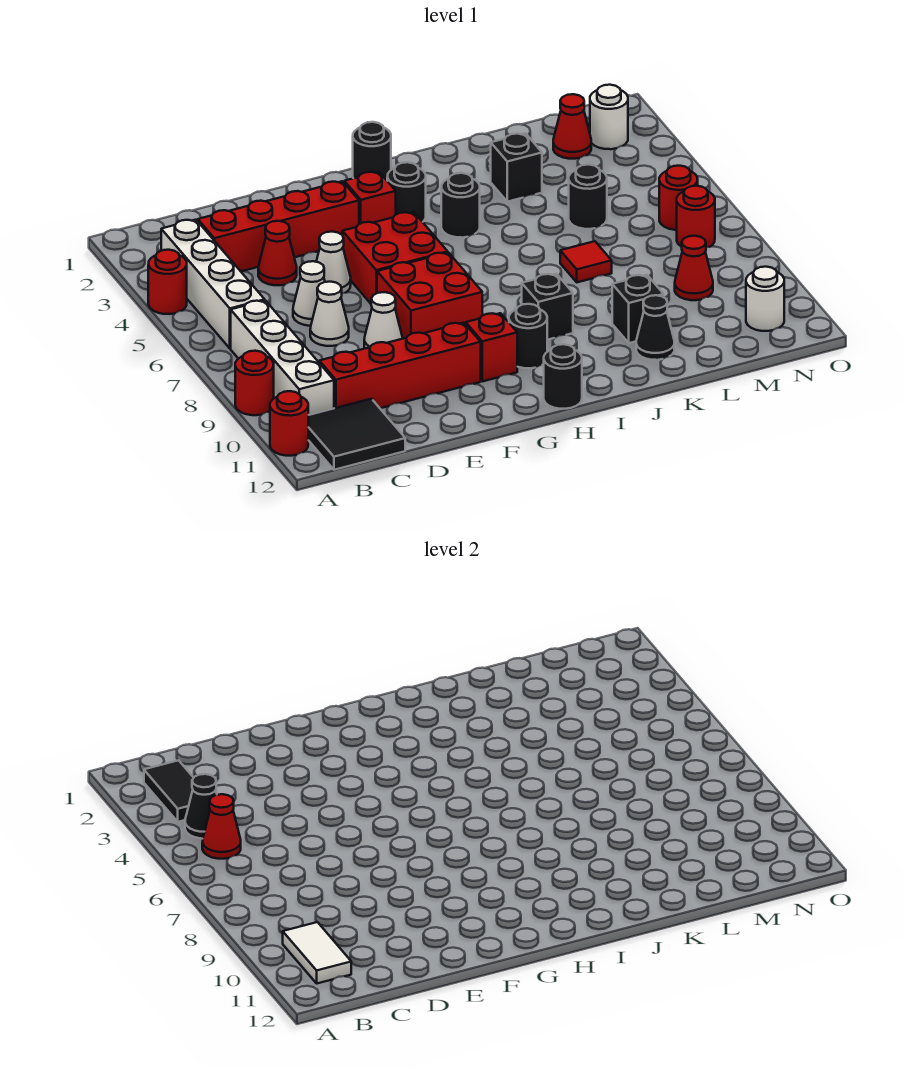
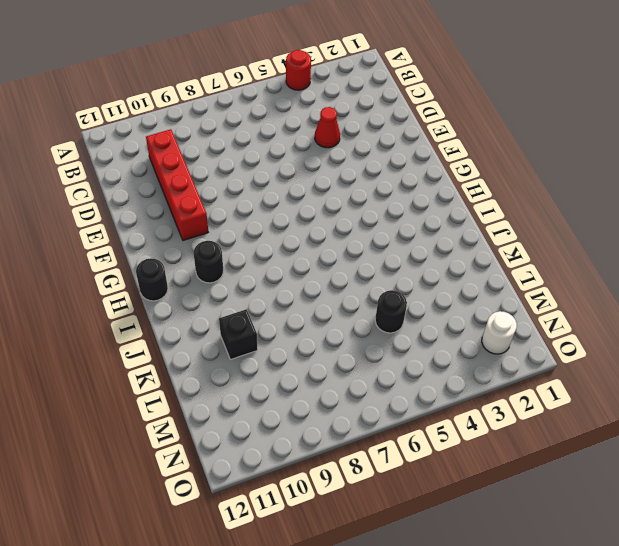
none -> red 1x1 round brick [235,351,274,415]
none -> red 1x1 round brick [270,391,308,456]
none -> white 1x4 brick [161,220,265,348]
none -> white 1x4 brick [231,300,334,415]

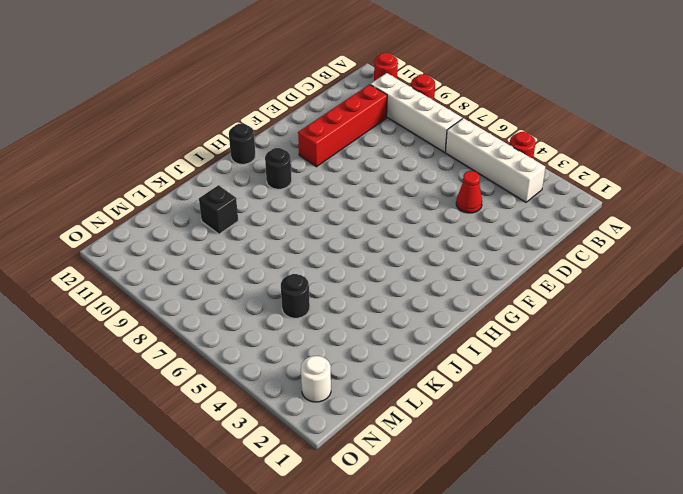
none -> black 2x2 tile [308,399,405,470]
none -> red 1x4 brick [198,181,359,271]
none -> white 1x1 cone [293,261,325,326]
none -> white 1x1 cone [310,282,349,346]

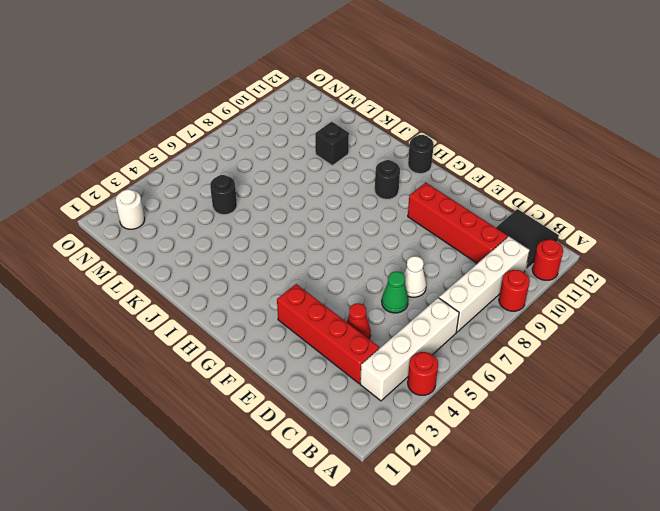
green 1x1 cone [382,272,408,313] -> white 1x1 cone [293,261,325,326]
none -> white 1x1 cone [316,232,351,293]
none -> white 1x1 cone [364,292,403,348]
none -> red 2x2 brick [342,212,448,304]
none -> red 2x2 brick [377,253,482,339]

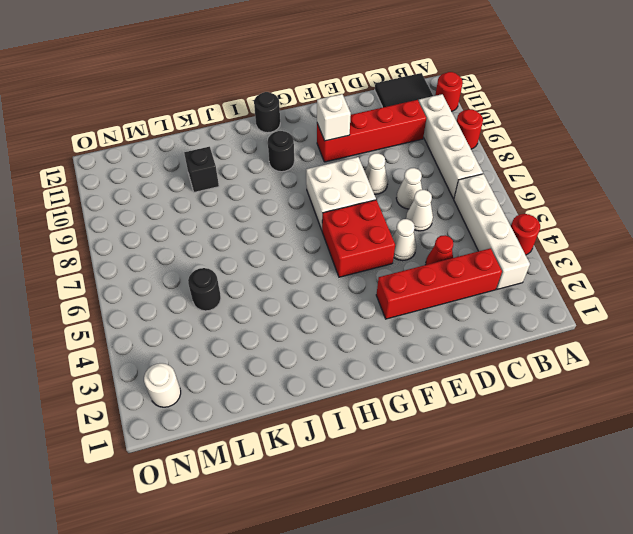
white 2x2 brick [306,157,376,230] -> red 2x2 brick [377,253,482,339]
white 1x1 brick [317,94,351,141] -> none
none -> red 1x1 brick [344,172,396,224]
none -> red 1x1 brick [466,313,517,381]
none -> black 1x1 round brick [353,122,391,180]
none -> black 1x1 round brick [387,162,426,222]

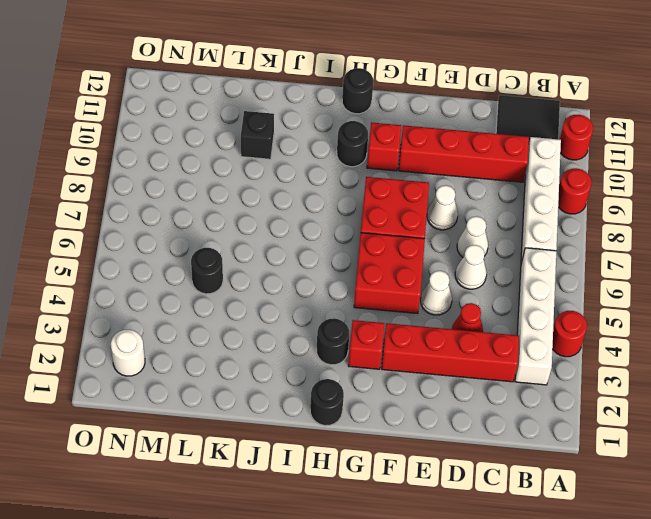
none -> black 1x1 round brick [441,173,480,238]
none -> black 1x1 brick [522,274,573,340]
none -> black 1x1 brick [491,133,542,202]
none -> red 1x1 tile [560,241,612,282]

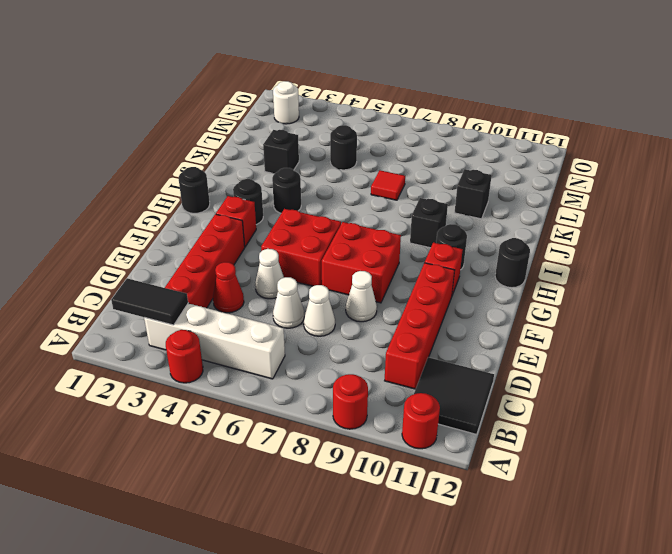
none -> white 1x4 brick [231,300,334,415]
none -> black 1x1 cone [636,295,674,360]
none -> red 1x1 cone [553,94,591,159]
none -> red 1x1 cone [675,236,713,300]

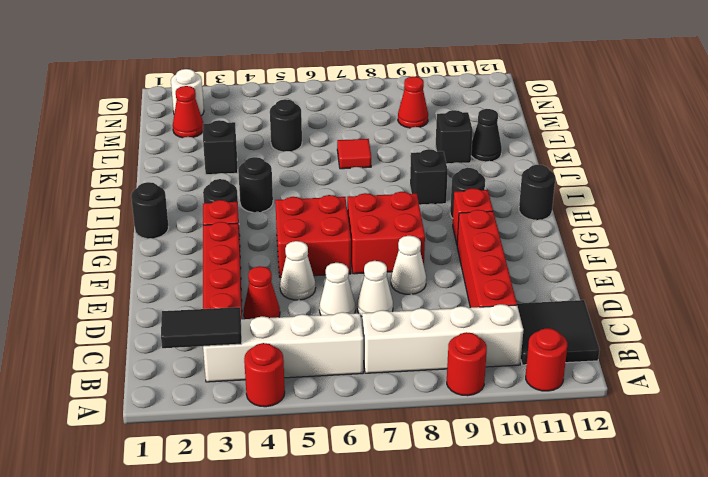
none -> red 1x1 round brick [659,166,698,230]
none -> red 1x1 round brick [677,186,715,248]
none -> white 1x1 round brick [746,267,784,331]
none -> black 1x1 cone [185,774,217,839]

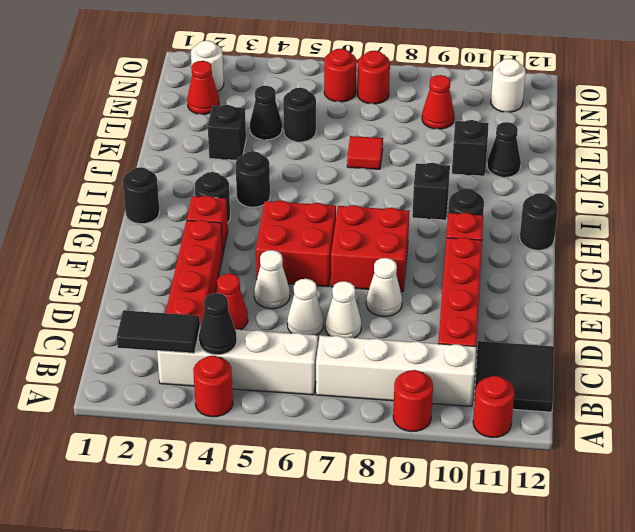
black 1x1 cone [250,86,282,140] -> none
none -> red 1x1 cone [202,794,241,859]
none -> white 1x2 tile [283,922,351,983]

